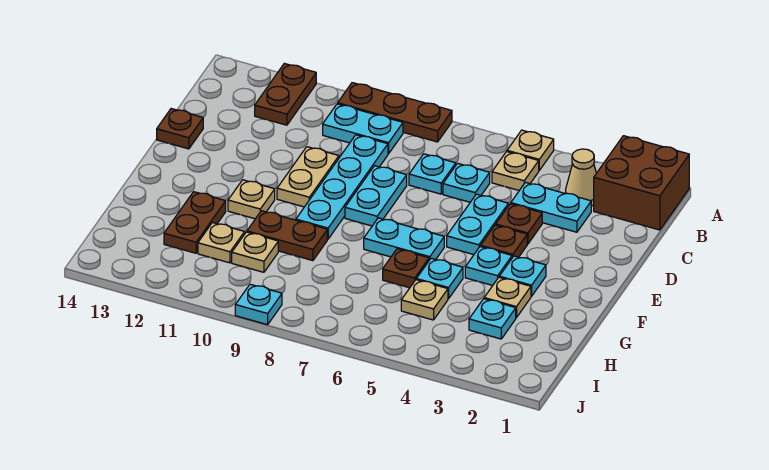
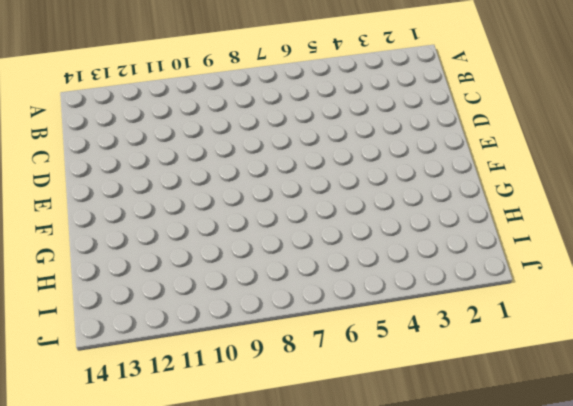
none -> brown 2x2 brick [594,136,689,230]
none -> tan 1x1 plate [507,130,554,170]
none -> brown 1x3 plate [338,83,452,142]
none -> brown 1x2 plate [255,63,316,125]

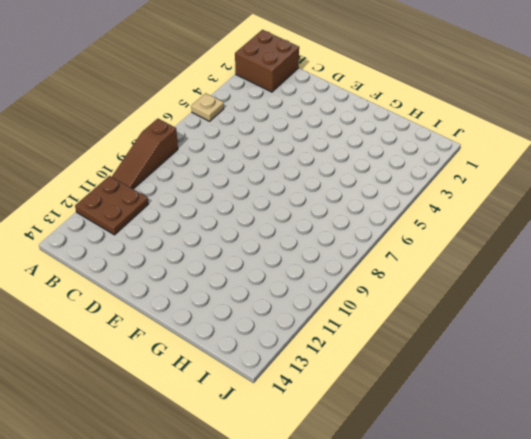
brown 1x3 slope [112,119,178,189] -> brown 1x3 plate [338,83,452,142]
brown 2x2 plate [75,176,148,235] -> brown 1x2 plate [255,63,316,125]
none -> tan 1x1 cone [566,149,596,206]
none -> tan 1x1 plate [492,152,539,190]
none -> cyan 1x2 plate [323,104,403,154]
none -> cyan 1x2 plate [511,182,591,232]

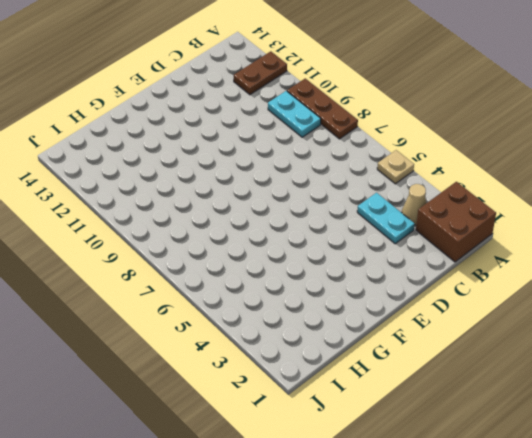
none -> tan 1x1 plate [492,152,539,190]
none -> cyan 1x1 plate [443,163,490,202]
none -> cyan 1x1 plate [409,154,456,194]
none -> cyan 1x4 plate [296,135,388,239]

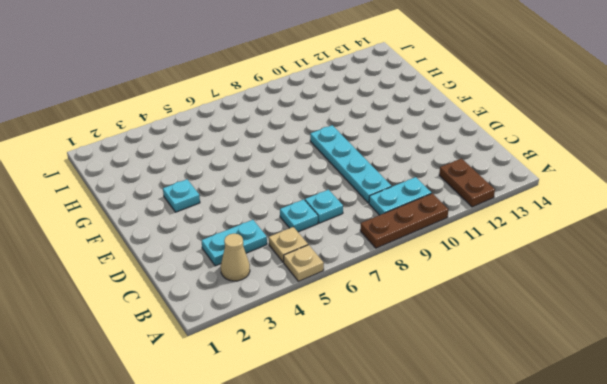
none -> brown 2x2 brick [594,136,689,230]
none -> brown 1x1 plate [496,204,542,244]
none -> cyan 1x2 plate [447,194,508,255]
none -> cyan 1x2 plate [345,166,407,226]

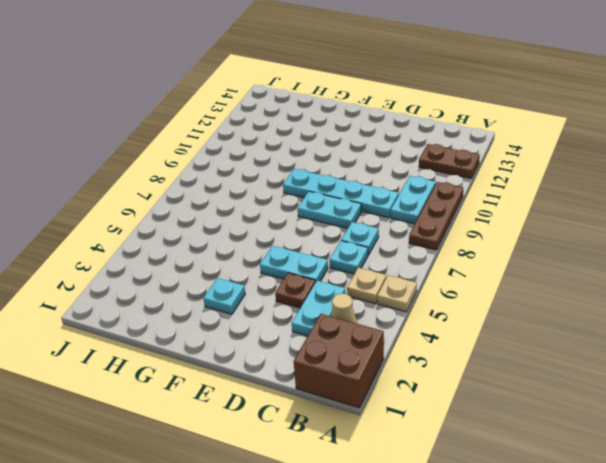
none -> tan 1x2 plate [277,147,339,207]
none -> brown 1x1 plate [157,109,203,149]
none -> brown 1x1 plate [481,225,527,258]
none -> cyan 1x1 plate [465,246,512,285]

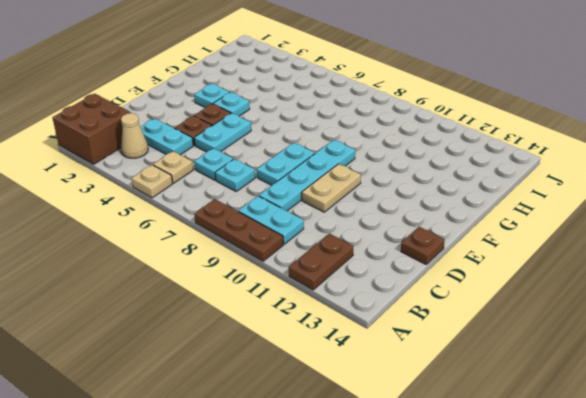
none -> cyan 1x2 plate [364,218,444,260]
none -> tan 1x1 plate [228,180,275,219]
none -> tan 1x1 plate [484,277,531,318]
none -> cyan 1x1 plate [416,258,463,299]

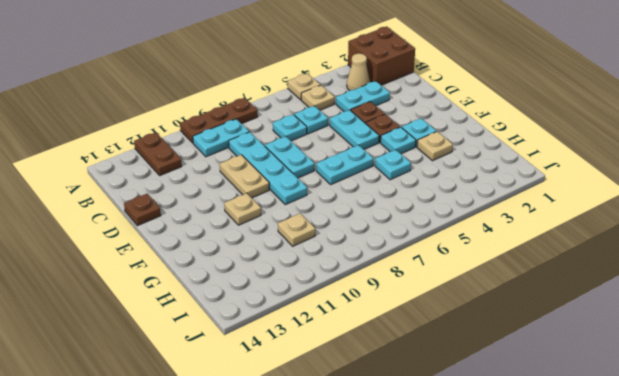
none -> brown 1x1 plate [383,249,429,288]
none -> brown 1x2 plate [247,211,327,261]
none -> brown 1x2 plate [164,192,226,253]
none -> cyan 1x1 plate [469,299,516,339]

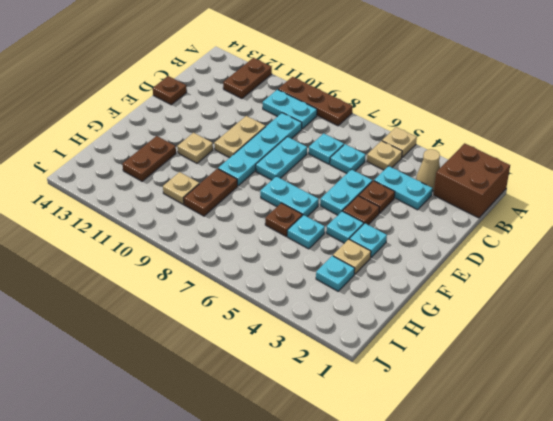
brown 1x2 plate [184,169,238,216] -> brown 1x2 plate turned to [247,211,327,261]
none -> tan 1x1 plate [401,280,448,320]
none -> tan 1x1 plate [198,223,245,263]
none -> cyan 1x1 plate [235,284,282,325]

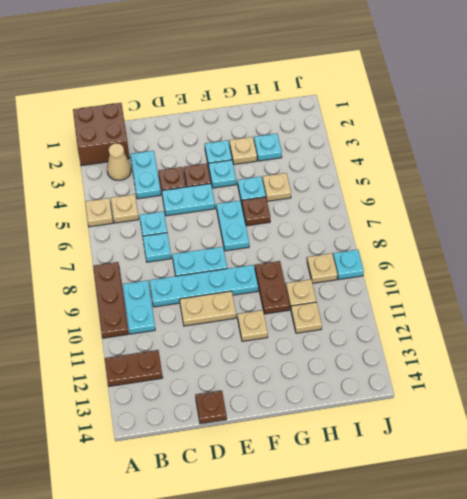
tan 1x1 plate [307,253,338,283] -> none
none -> brown 1x2 plate [164,192,226,253]

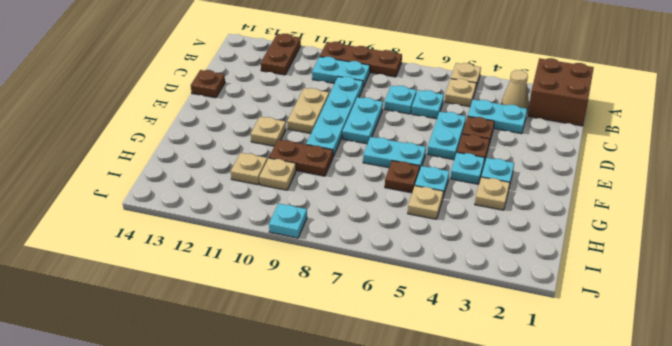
none -> brown 1x2 plate [164,192,226,253]
none -> cyan 1x1 plate [469,299,516,339]

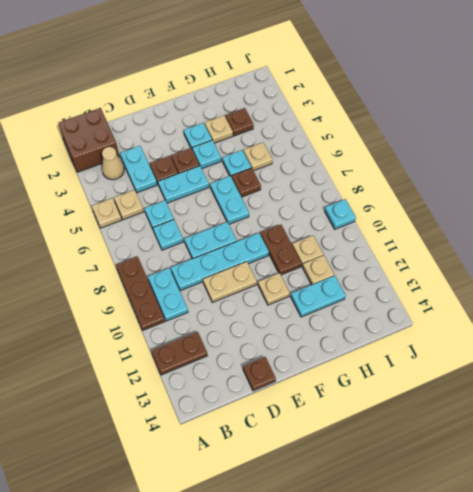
cyan 1x2 plate [291,276,346,317] -> brown 1x2 plate [164,192,226,253]
brown 1x1 plate [225,108,254,136] -> cyan 1x1 plate [469,299,516,339]

